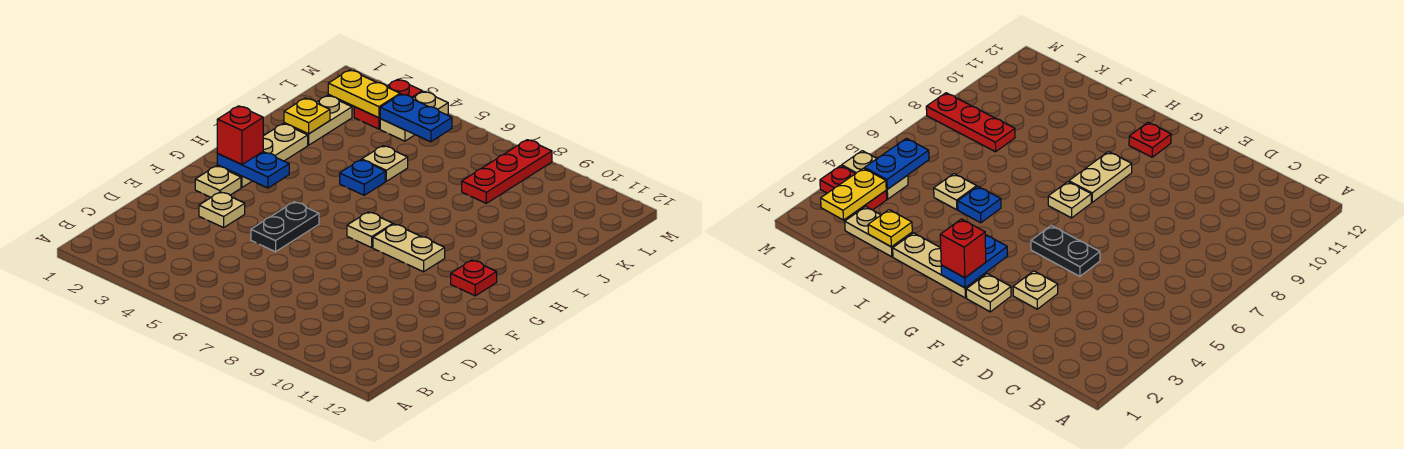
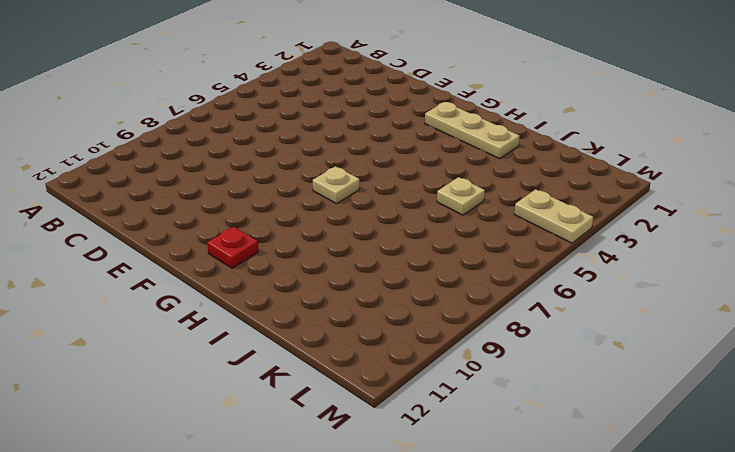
none -> tan 1x1 plate [199,192,245,228]
none -> black 1x2 plate [251,202,319,252]
none -> tan 1x1 plate [195,166,241,197]

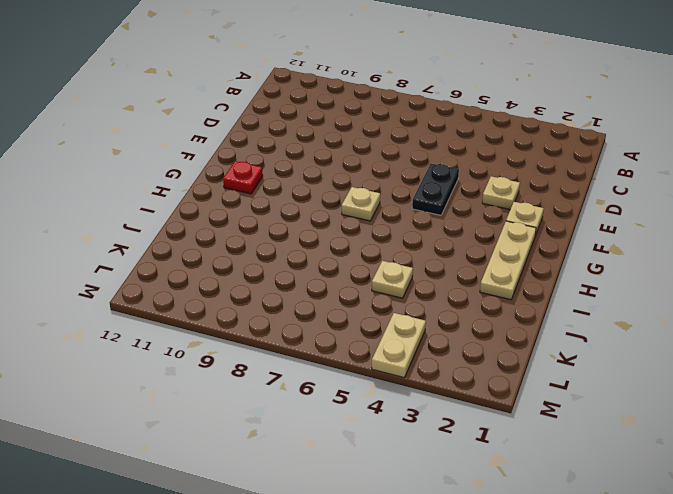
none -> tan 1x2 plate [373,224,445,272]
none -> blue 1x1 plate [340,160,385,195]
none -> tan 1x2 plate [284,95,352,145]

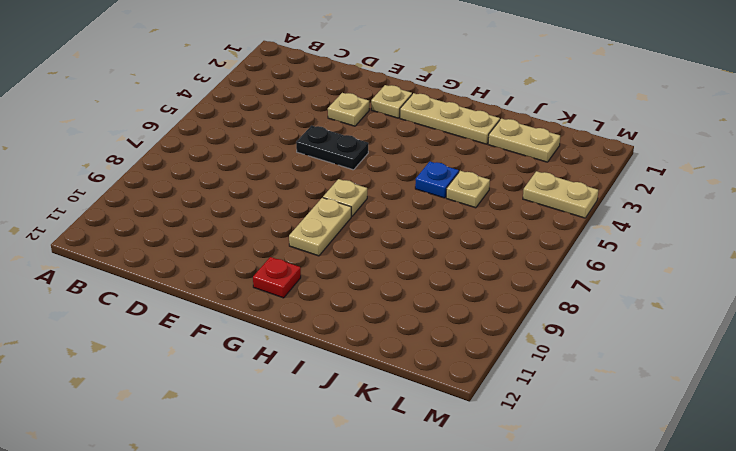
none -> red 1x3 plate [462,140,552,203]
none -> red 1x2 plate [354,79,422,129]
none -> blue 1x2 plate [217,152,289,188]

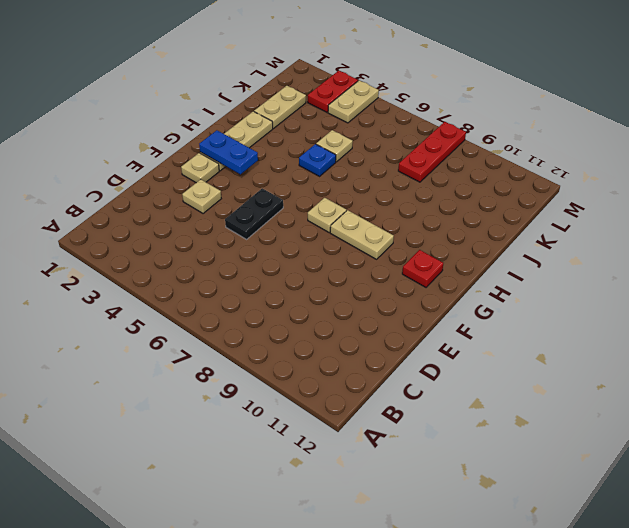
none -> yellow 1x1 plate [284,98,330,134]
none -> yellow 1x2 plate [328,70,400,118]
none -> blue 1x2 plate [380,94,452,142]

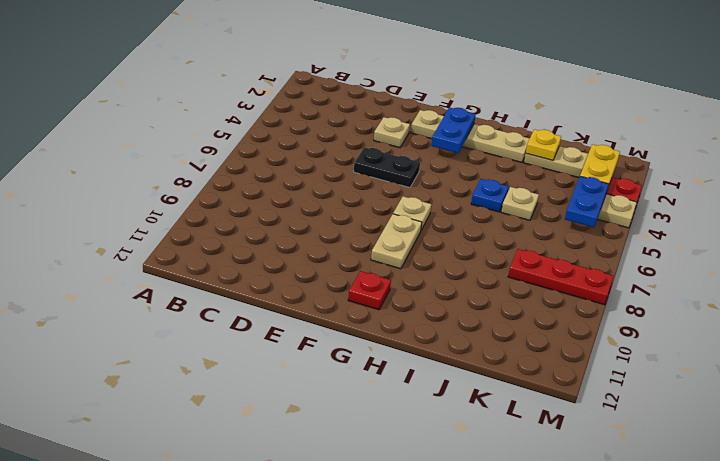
none -> red 1x1 brick [217,106,263,165]

